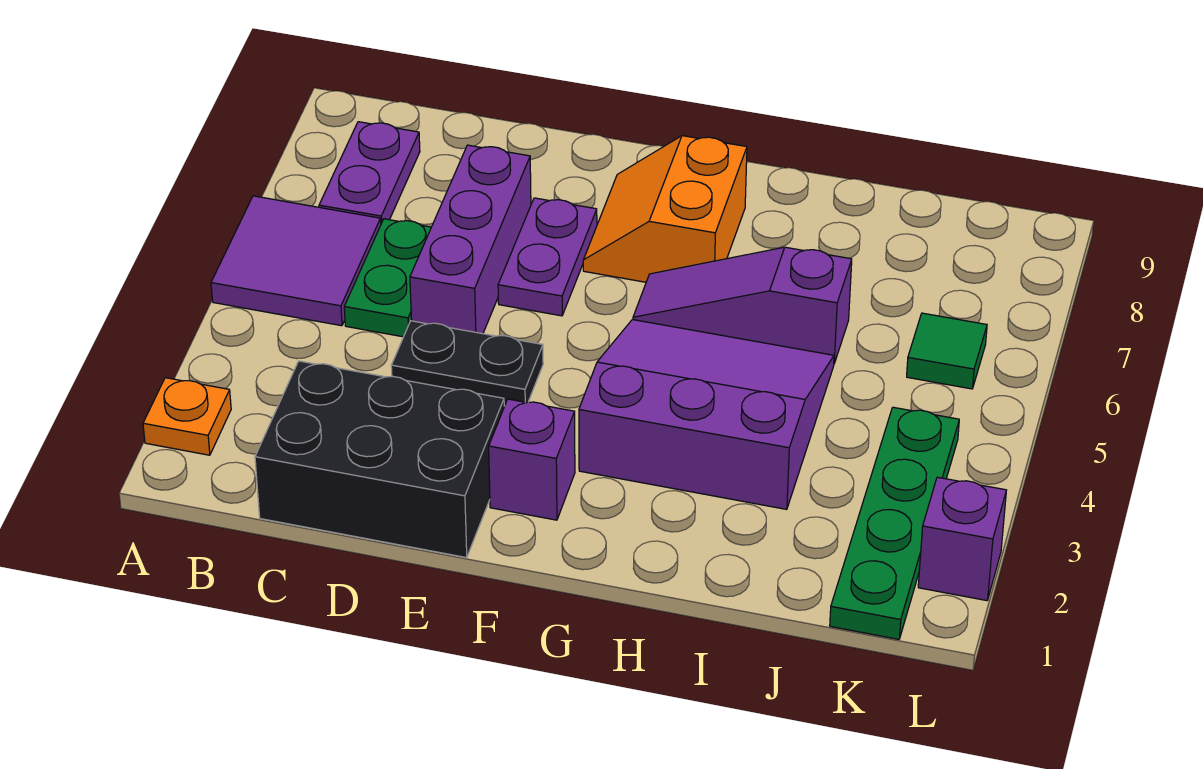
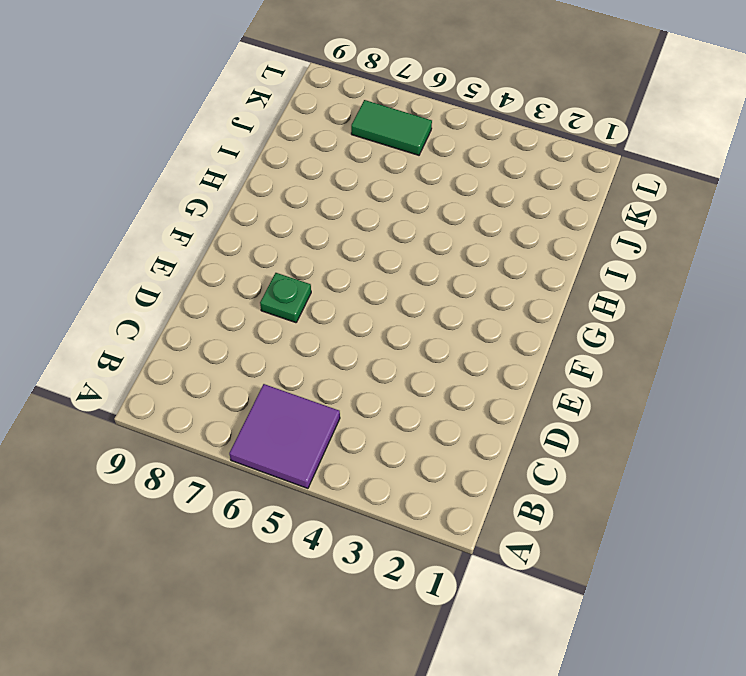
green 1x1 plate [260,273,311,323] -> purple 1x2 plate [498,198,597,316]
green 1x2 tile [351,100,432,155] -> green 1x1 tile [907,313,987,389]
none -> orange 1x1 plate [143,378,231,455]
none -> purple 1x2 plate [319,122,420,223]
none -> black 2x3 brick [255,361,504,558]

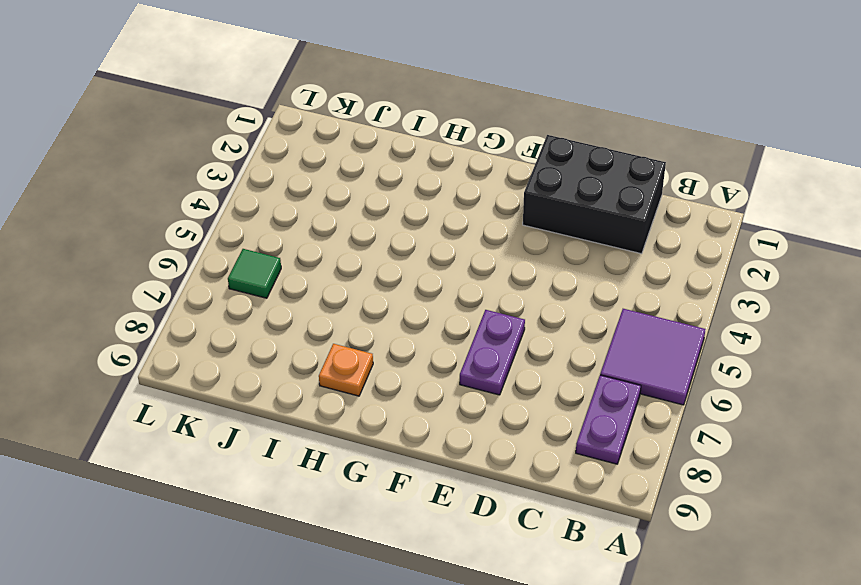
orange 1x1 plate [319,344,373,396] -> orange 1x1 plate moved to [143,378,231,455]
none -> green 1x2 plate [344,219,431,337]
none -> black 1x2 plate [391,321,543,406]
none -> purple 1x3 brick [410,145,531,334]

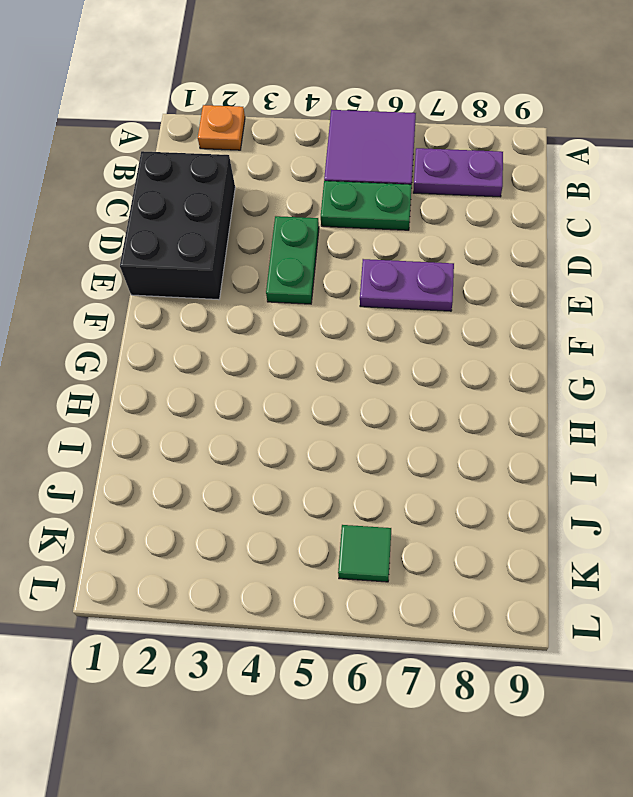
green 1x2 plate [266,216,319,304] -> black 1x2 plate [391,321,543,406]
none -> purple 1x3 brick [410,145,531,334]
none -> purple 1x1 brick [489,399,575,520]
none -> orange 2x2 slope [583,136,747,282]

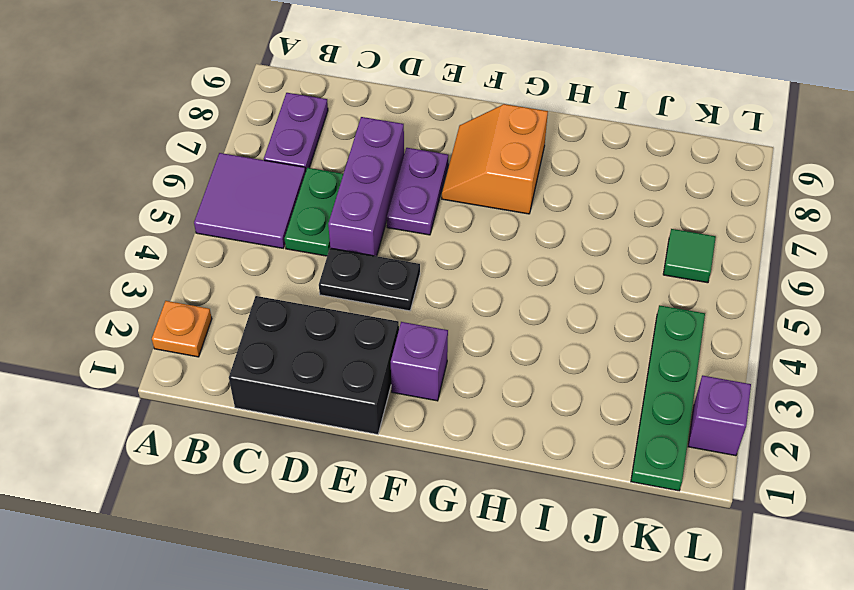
none -> purple 3x3 slope [579,320,834,509]
none -> purple 1x3 slope [633,247,852,363]

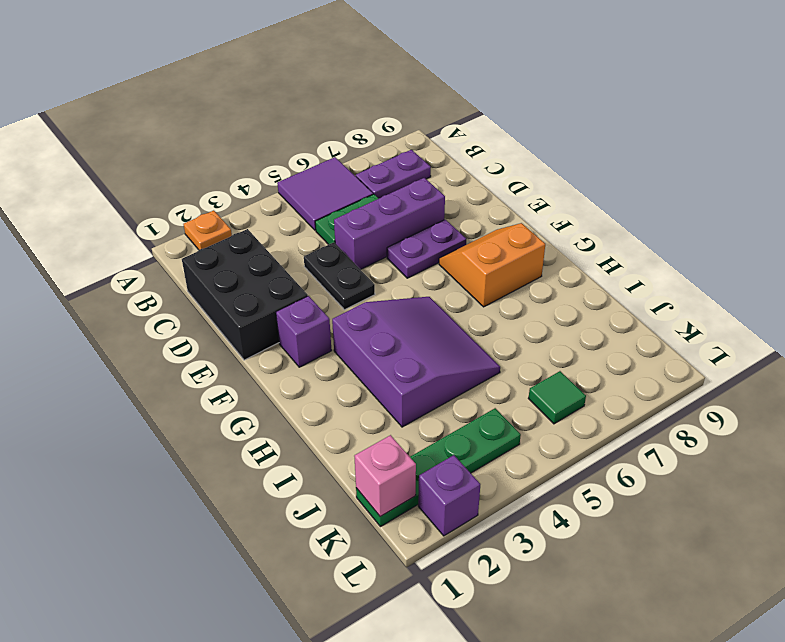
pink 1x1 brick [354,435,416,516] -> none
none -> purple 1x3 slope [633,247,852,363]

